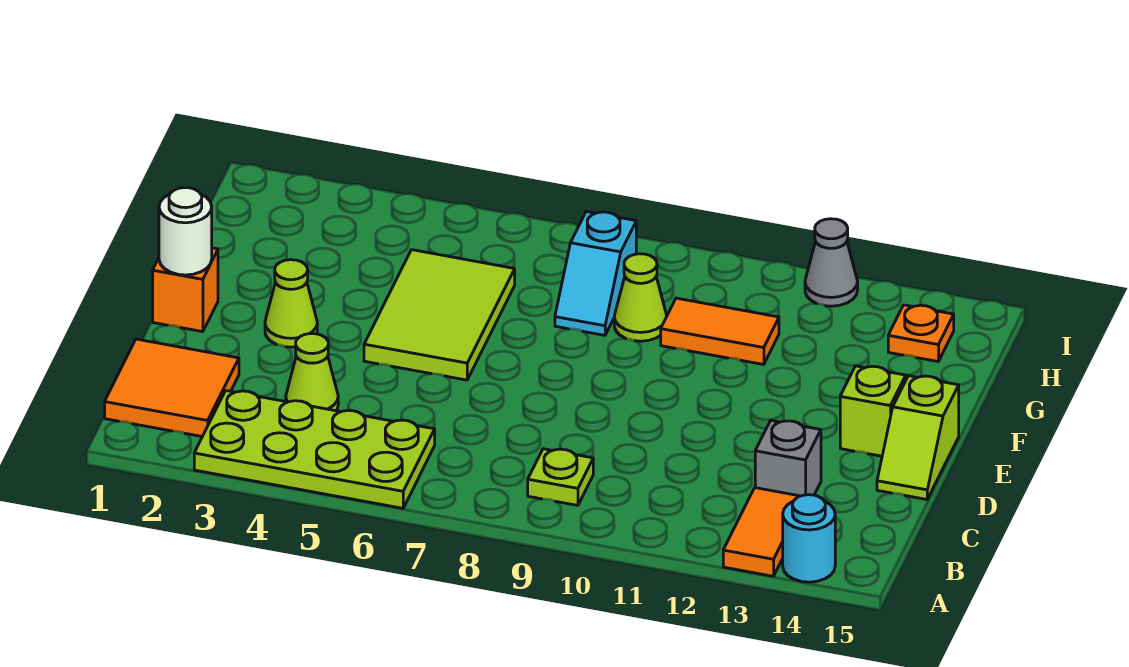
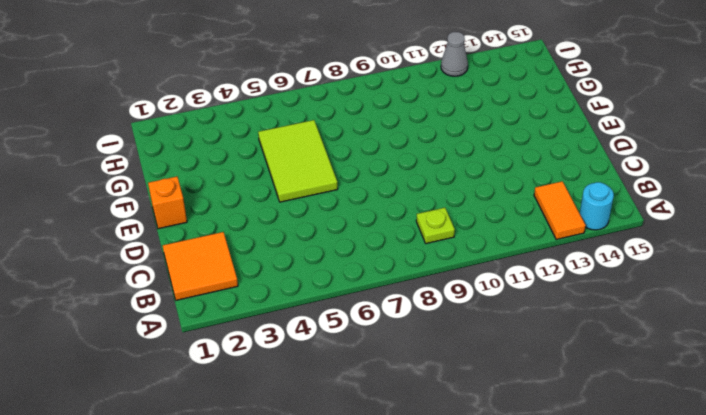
none -> lime 2x4 plate [194,391,435,508]
none -> lime 1x1 cone [286,334,338,411]
none -> grey 1x1 brick [755,420,821,496]

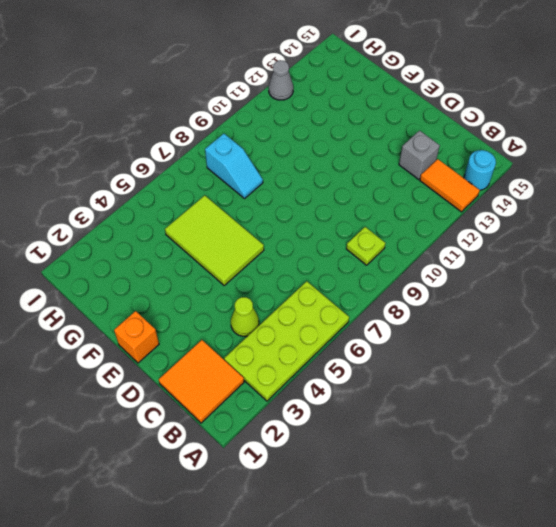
none -> lime 1x2 slope [877,376,959,499]
none -> lime 1x1 cone [265,260,317,347]
none -> lime 1x1 brick [840,366,906,456]

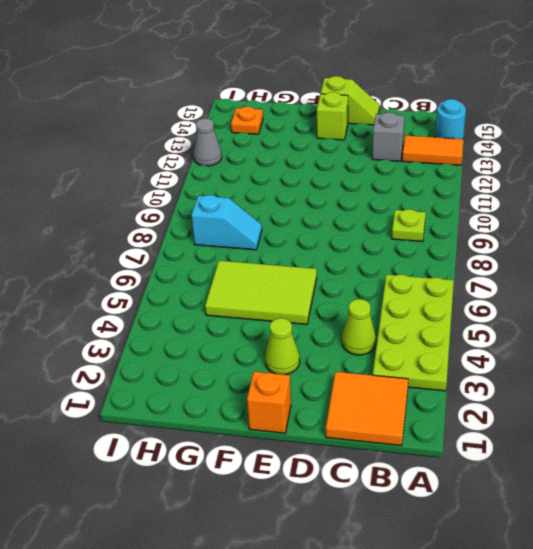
none -> lime 1x1 cone [614,254,667,341]
none -> orange 1x2 tile [661,298,779,365]
none -> white 1x1 round brick [159,188,212,275]

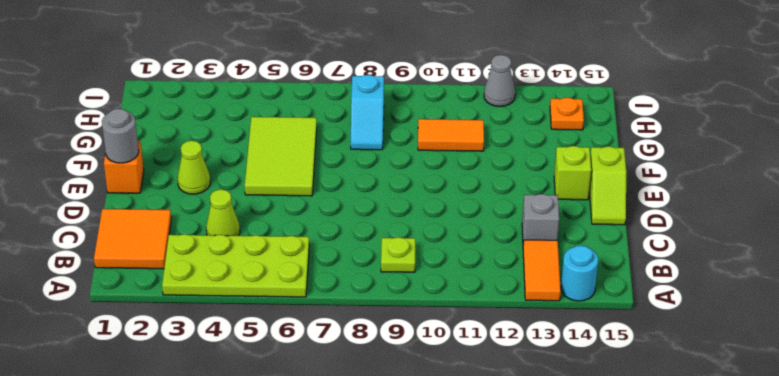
grey 1x1 round brick [102,109,139,163] -> white 1x1 round brick [159,188,212,275]
none -> lime 1x1 cone [614,254,667,341]

